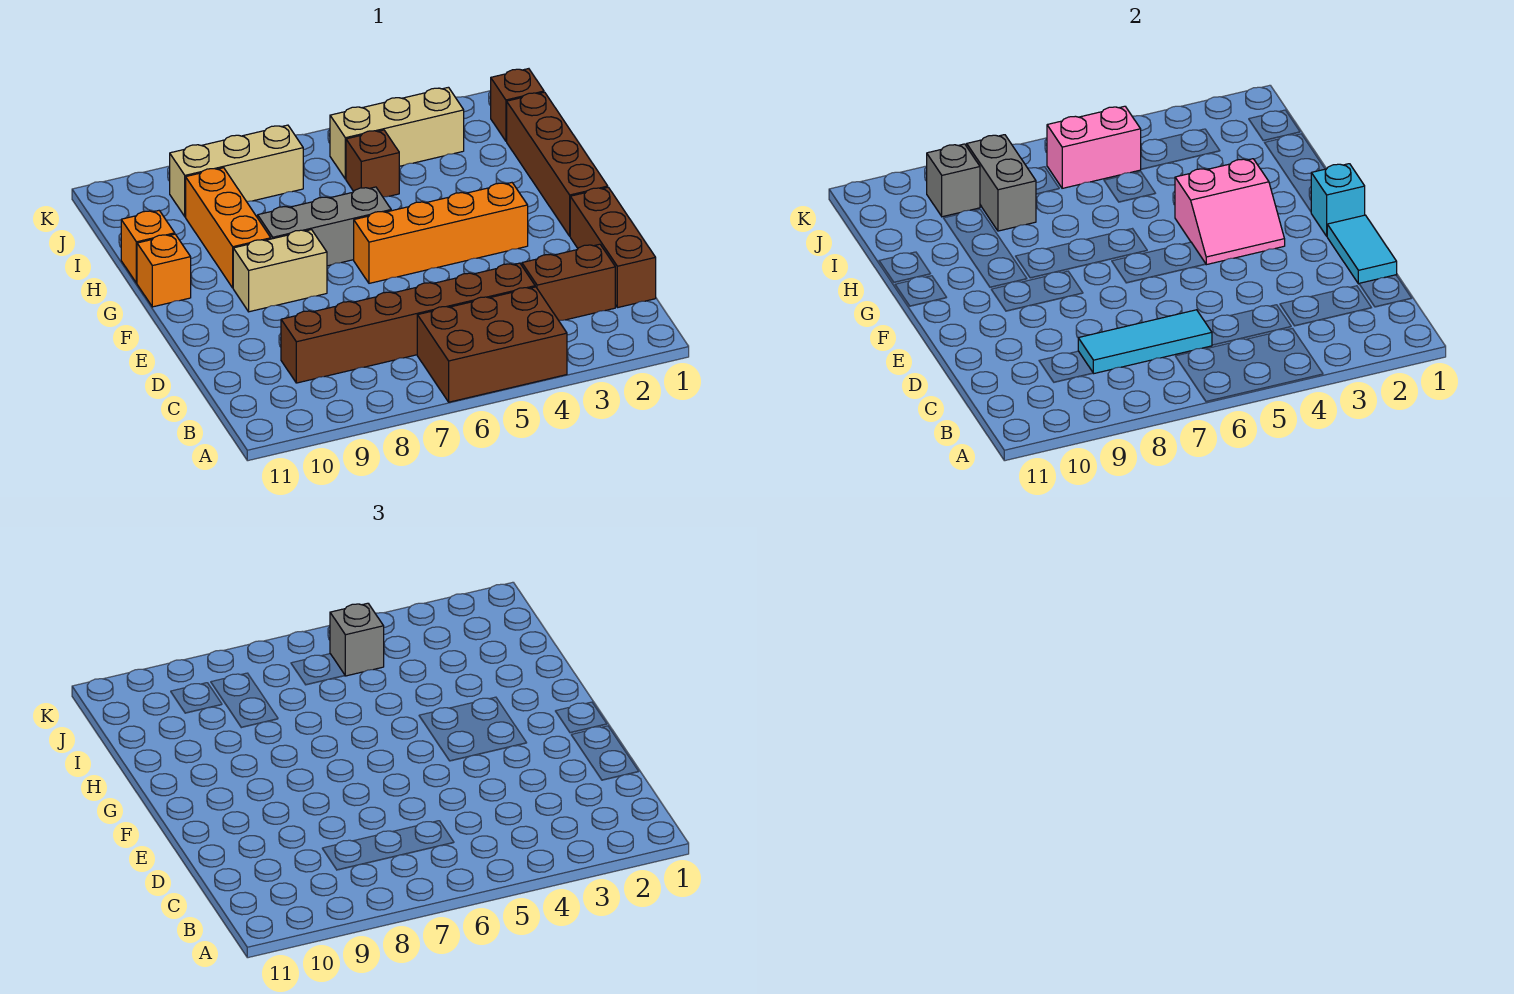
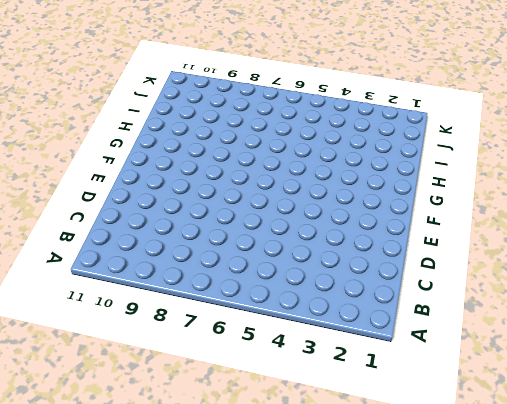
none -> brown 2x3 brick [417,287,567,402]
none -> brown 1x3 brick [570,187,656,308]
none -> brown 1x2 brick [522,244,615,321]

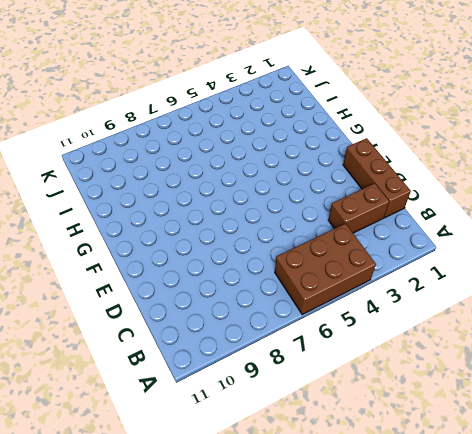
none -> brown 1x6 brick [281,263,535,383]
none -> brown 1x4 brick [507,92,608,236]
none -> orange 1x4 brick [354,183,528,283]

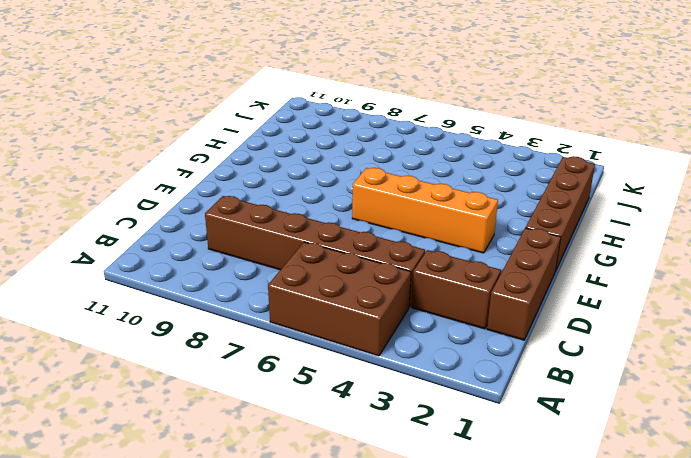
none -> tan 1x2 brick [233,230,327,312]
none -> grey 1x3 brick [258,187,391,266]
none -> orange 1x3 brick [186,168,271,288]

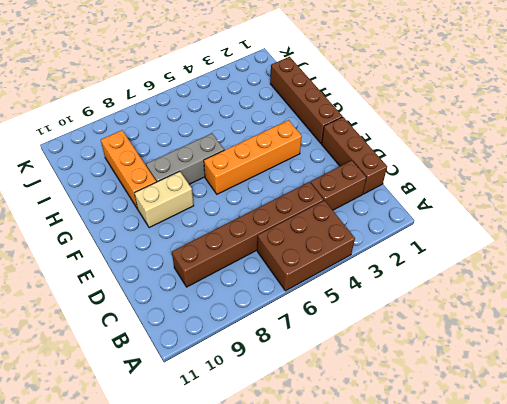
none -> orange 1x1 brick [137,234,191,307]
none -> orange 1x1 brick [121,210,175,283]
none -> brown 1x1 brick [346,130,399,197]

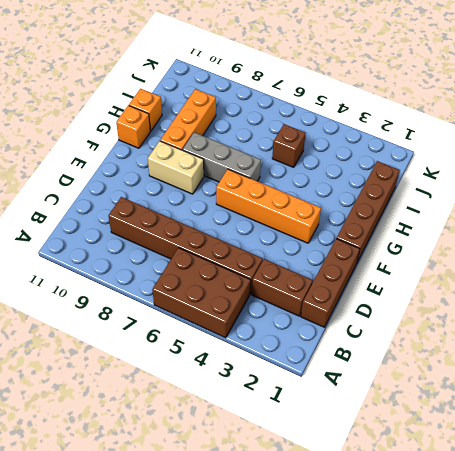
none -> brown 1x1 brick [491,69,544,141]
none -> tan 1x3 brick [330,87,464,179]
none -> tan 1x3 brick [170,125,303,217]

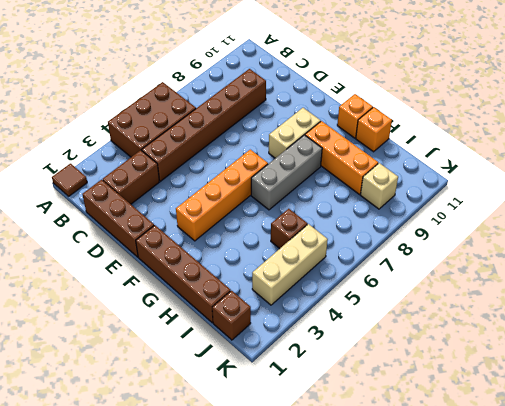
brown 1x1 tile [52,164,87,196] -> none
tan 1x1 brick [361,163,398,209] -> tan 1x3 brick [170,125,303,217]
none -> cyan 1x3 tile [1078,310,1212,374]
none -> cyan 1x2 tile [1327,215,1397,284]
none -> cyan 1x1 brick [1311,164,1365,236]

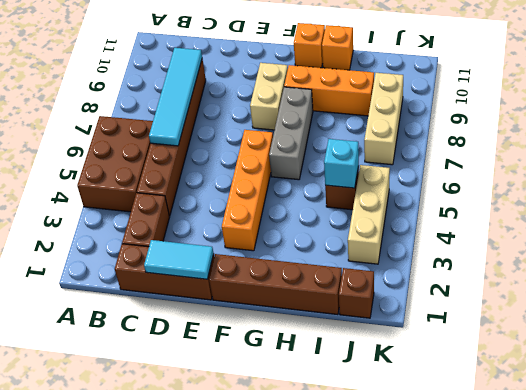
cyan 1x4 tile [149,48,202,146] -> cyan 1x3 tile [1078,310,1212,374]
cyan 1x1 brick [324,139,359,188] -> cyan 1x1 brick moved to [1311,164,1365,236]
none -> pink 2x2 slope [1175,159,1285,265]
none -> grey 1x2 brick [967,135,1036,231]
none -> pink 1x2 brick [1047,106,1141,188]

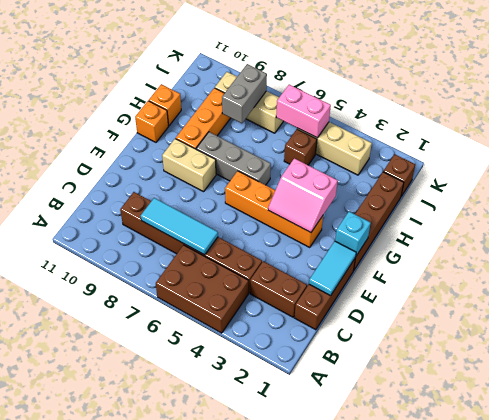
none -> grey 1x1 brick [927,144,980,217]
none -> grey 1x1 brick [330,603,384,676]

